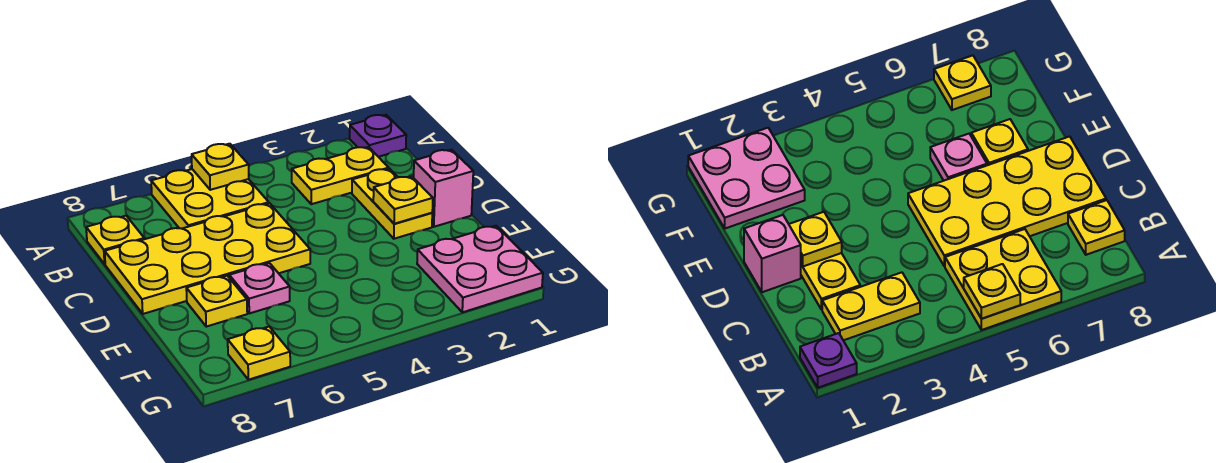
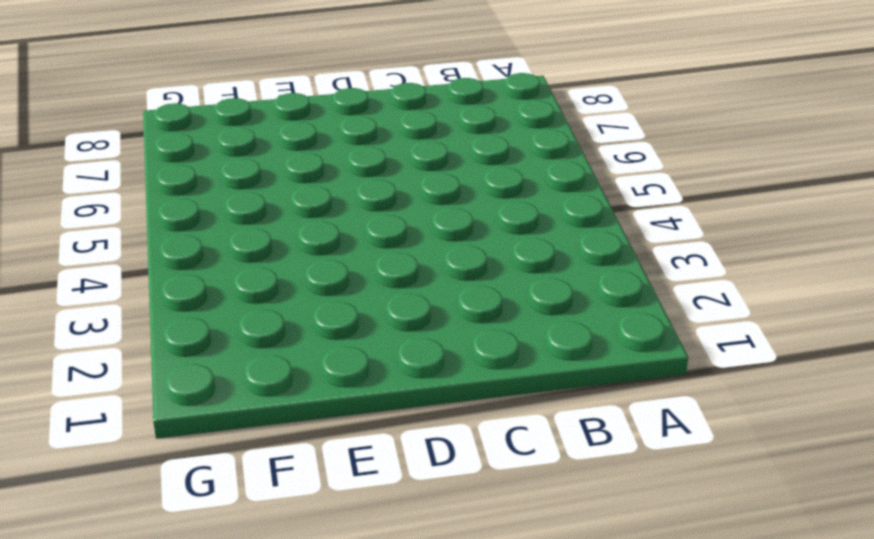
none -> purple 1x1 plate [350,115,406,157]
none -> yellow 2x2 plate [151,169,269,229]
none -> yellow 1x2 plate [292,147,389,204]

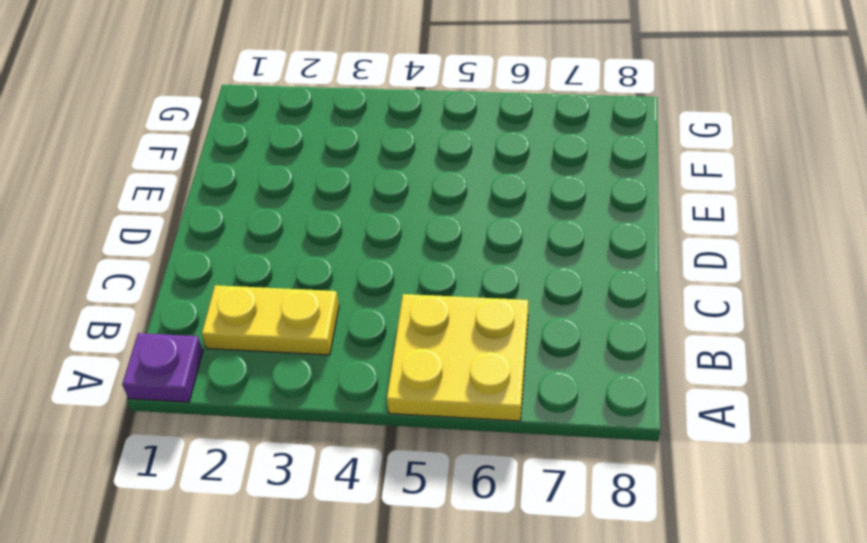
none -> yellow 1x1 plate [86,216,144,264]
none -> yellow 1x2 plate [352,169,432,239]
none -> yellow 2x4 plate [105,203,310,314]

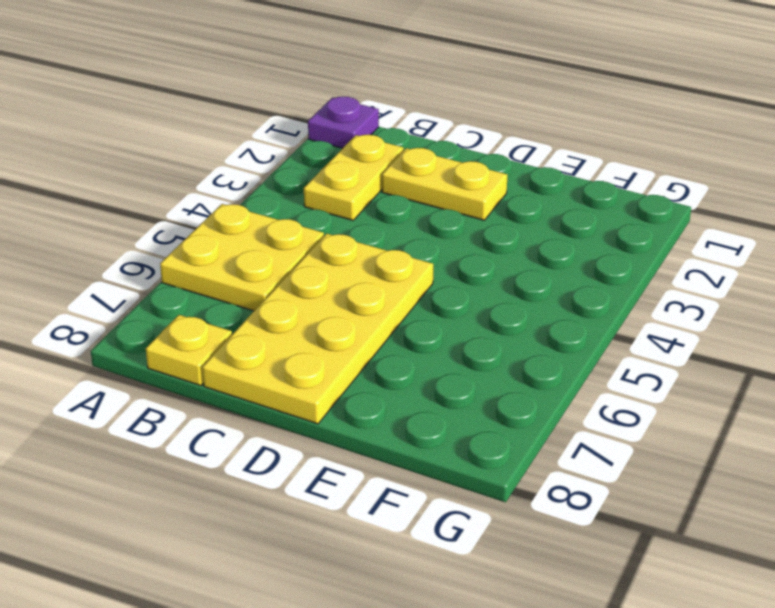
none -> pink 1x1 brick [414,150,473,227]
none -> pink 1x1 plate [229,263,290,313]
none -> yellow 1x1 plate [186,276,247,327]

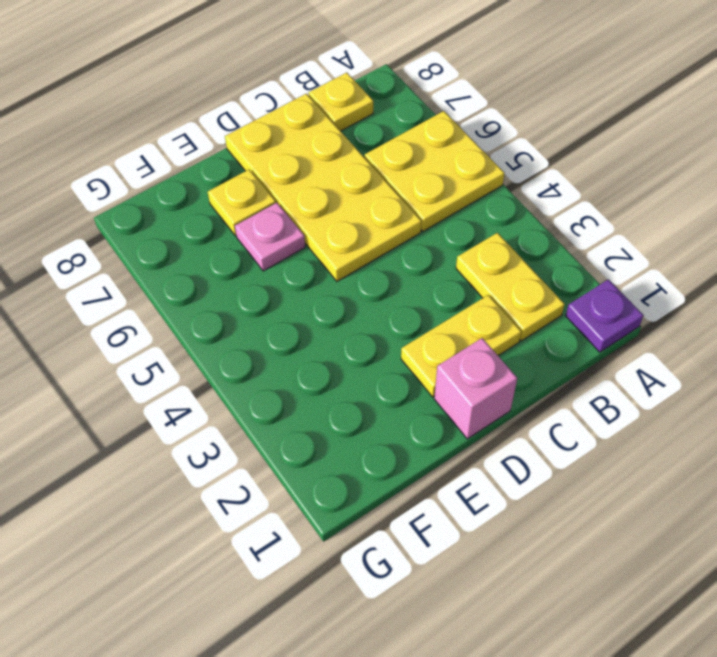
none -> pink 2x2 plate [417,226,543,312]
none -> yellow 1x1 plate [228,327,290,380]
none -> yellow 1x1 plate [192,144,249,190]

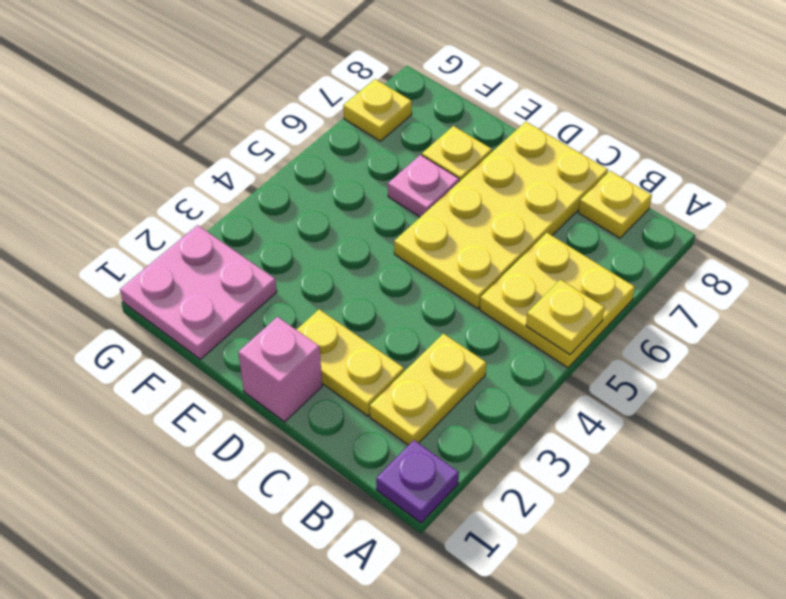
none -> yellow 1x1 plate [373,176,433,224]

